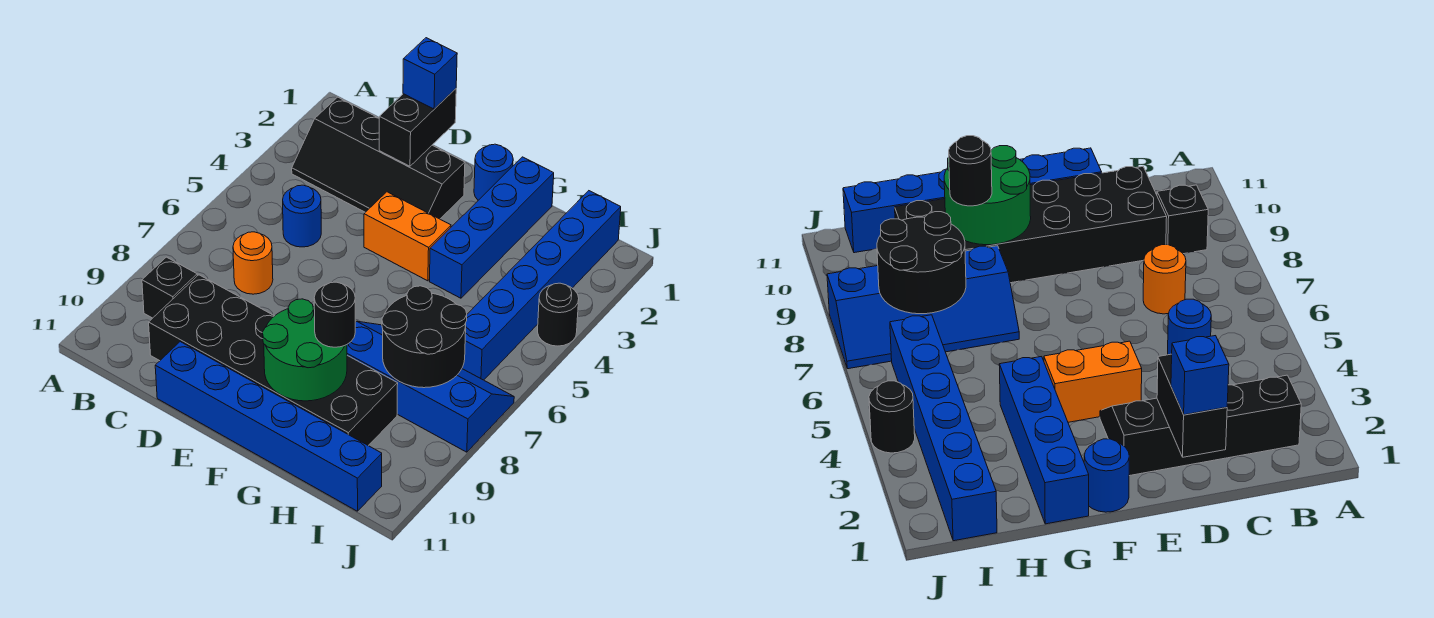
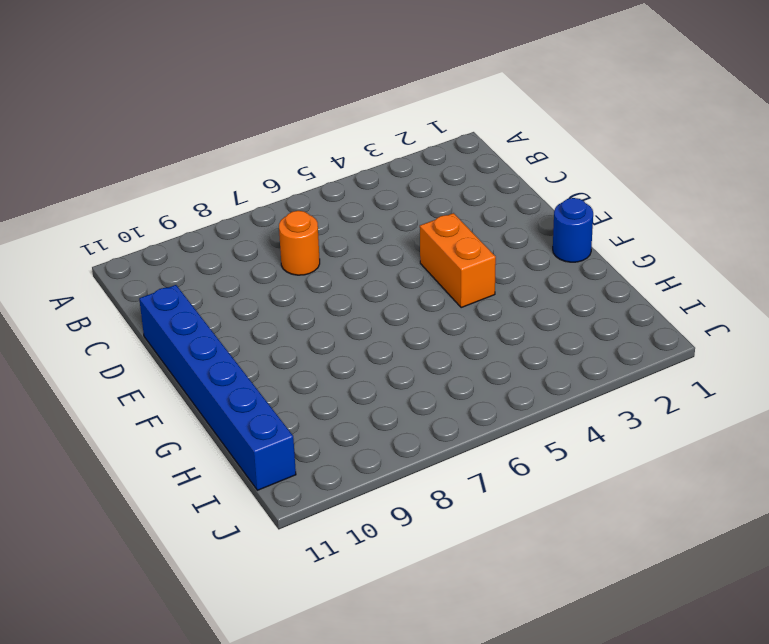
none -> black 2x4 slope [292,97,465,219]
none -> black 1x1 brick [142,257,197,318]
none -> blue 1x1 round brick [283,185,321,247]

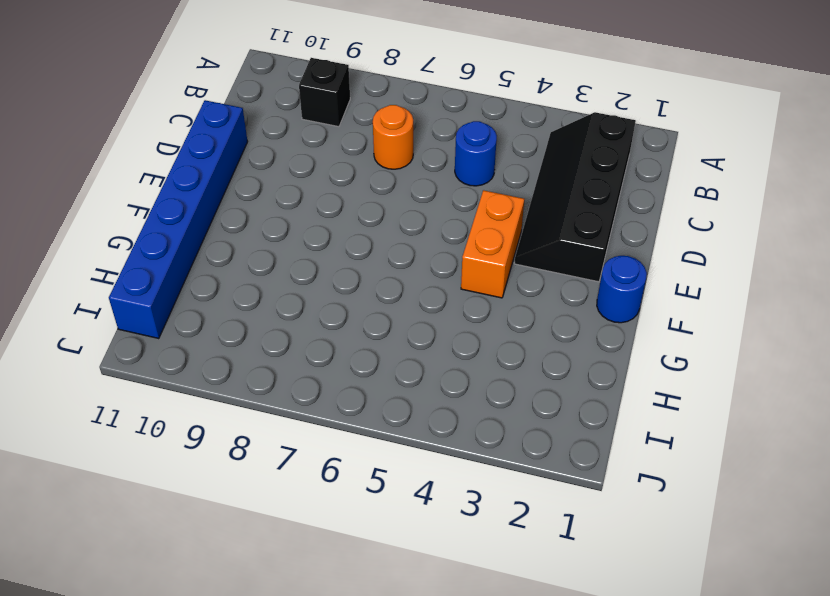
none -> black 2x6 brick [149,275,398,446]
none -> blue 1x4 brick [429,157,554,298]
none -> blue 2x4 slope [347,321,514,452]

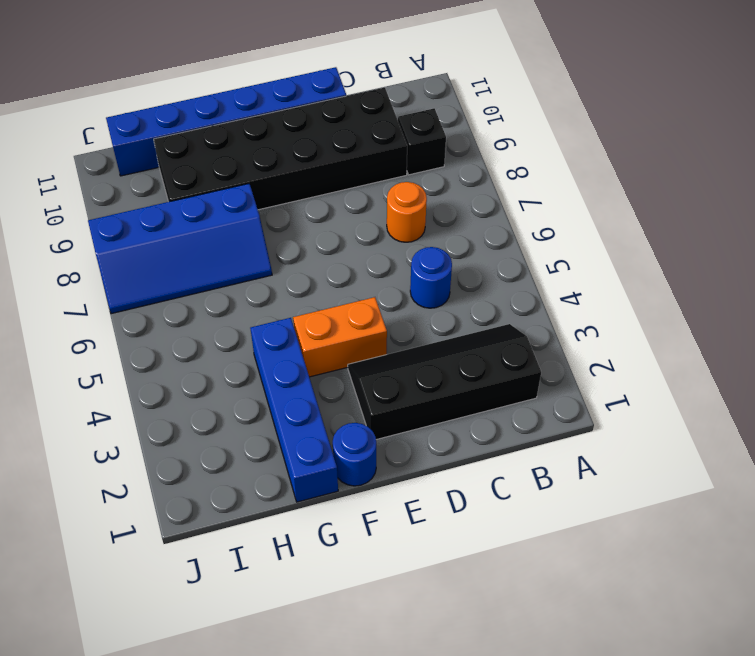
none -> blue 1x6 brick [462,191,621,380]
none -> black 1x1 round brick [538,283,579,346]
none -> black 1x2 brick [379,89,456,166]

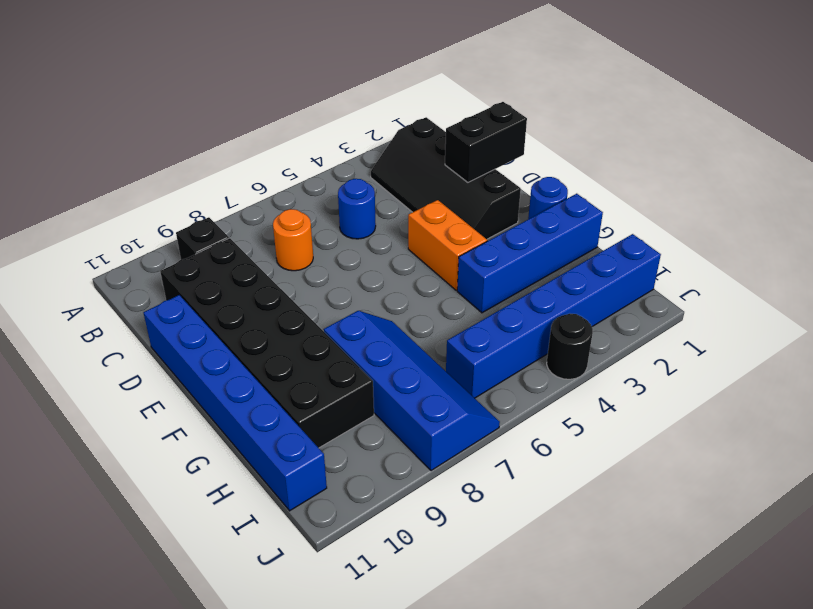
none -> green 2x2 round brick [262,299,347,401]
none -> black 2x2 round brick [382,286,467,388]
none -> blue 1x1 brick [403,38,457,109]

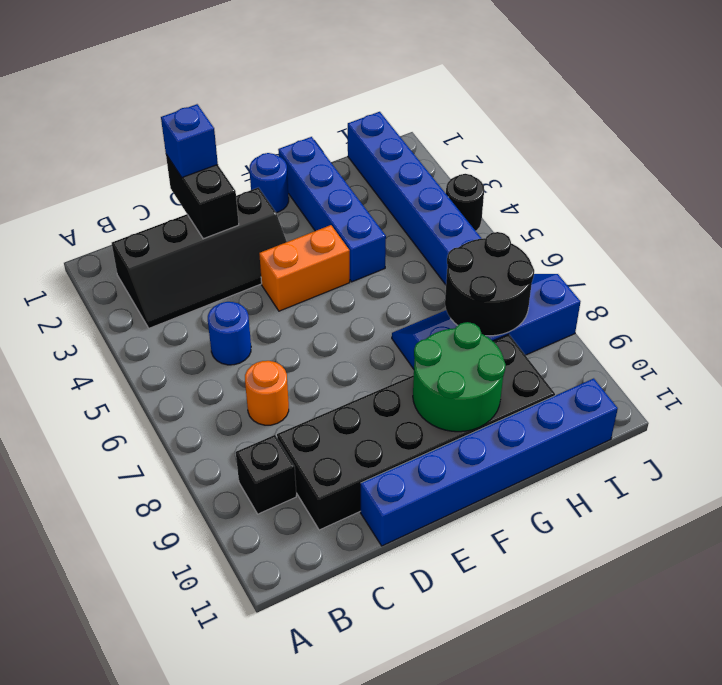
none -> black 1x1 round brick [314,282,355,347]

